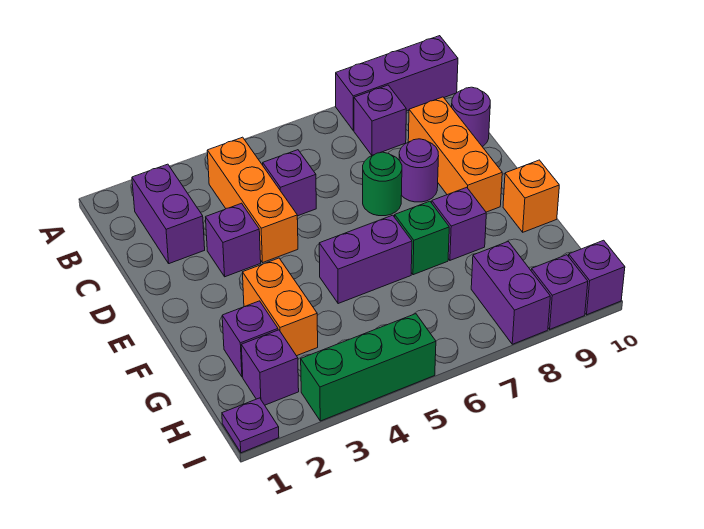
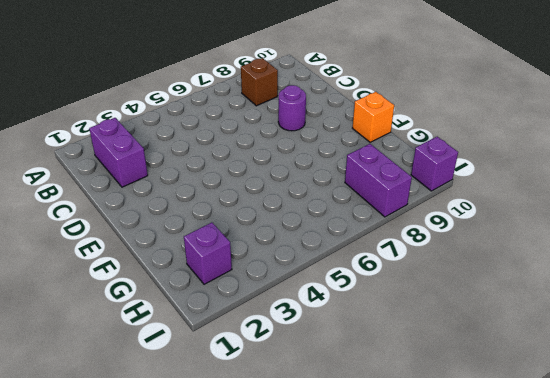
brown 1x1 brick [241,58,278,106] -> purple 1x1 brick [354,85,406,155]
none -> purple 1x3 brick [336,36,458,130]
none -> orange 1x3 brick [207,137,298,263]
none -> purple 1x1 brick [263,150,316,216]

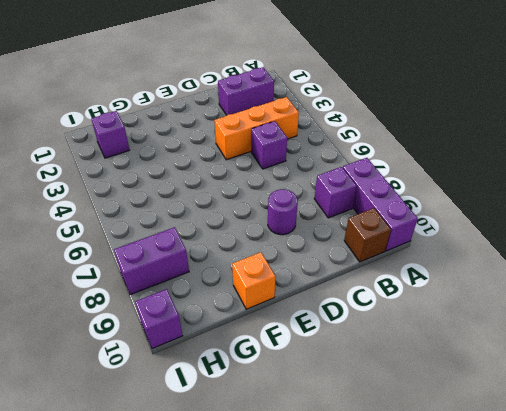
brown 1x1 brick [344,208,391,262] -> none
none -> orange 1x3 brick [408,97,502,212]
none -> purple 1x1 round brick [452,87,490,147]
none -> purple 1x1 brick [206,203,261,277]

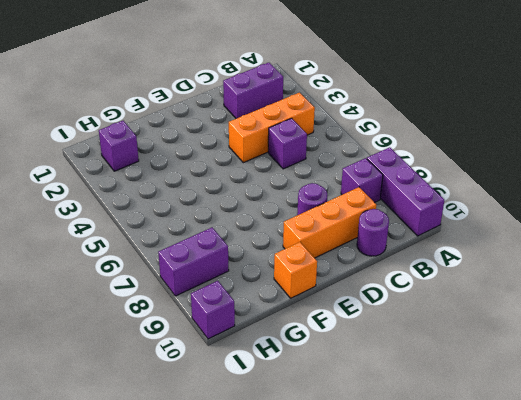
none -> purple 1x1 brick [206,203,261,277]
none -> green 1x1 round brick [363,152,402,216]
none -> orange 1x2 brick [243,258,318,356]

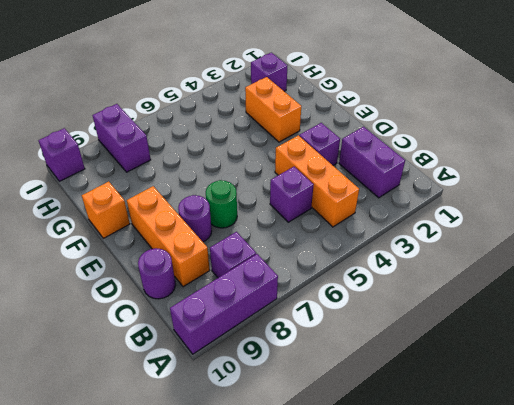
none -> purple 1x2 brick [319,215,412,304]
none -> green 1x1 brick [395,201,449,275]
none -> purple 1x1 brick [432,187,486,260]

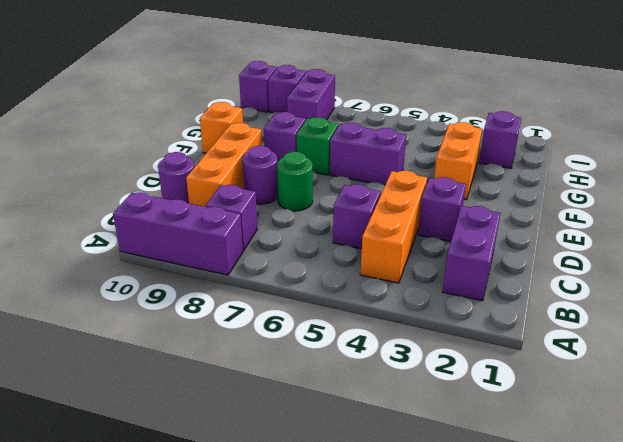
none -> purple 1x1 brick [222,301,278,377]
none -> purple 1x1 plate [222,398,279,453]
none -> green 1x3 brick [301,314,436,421]

